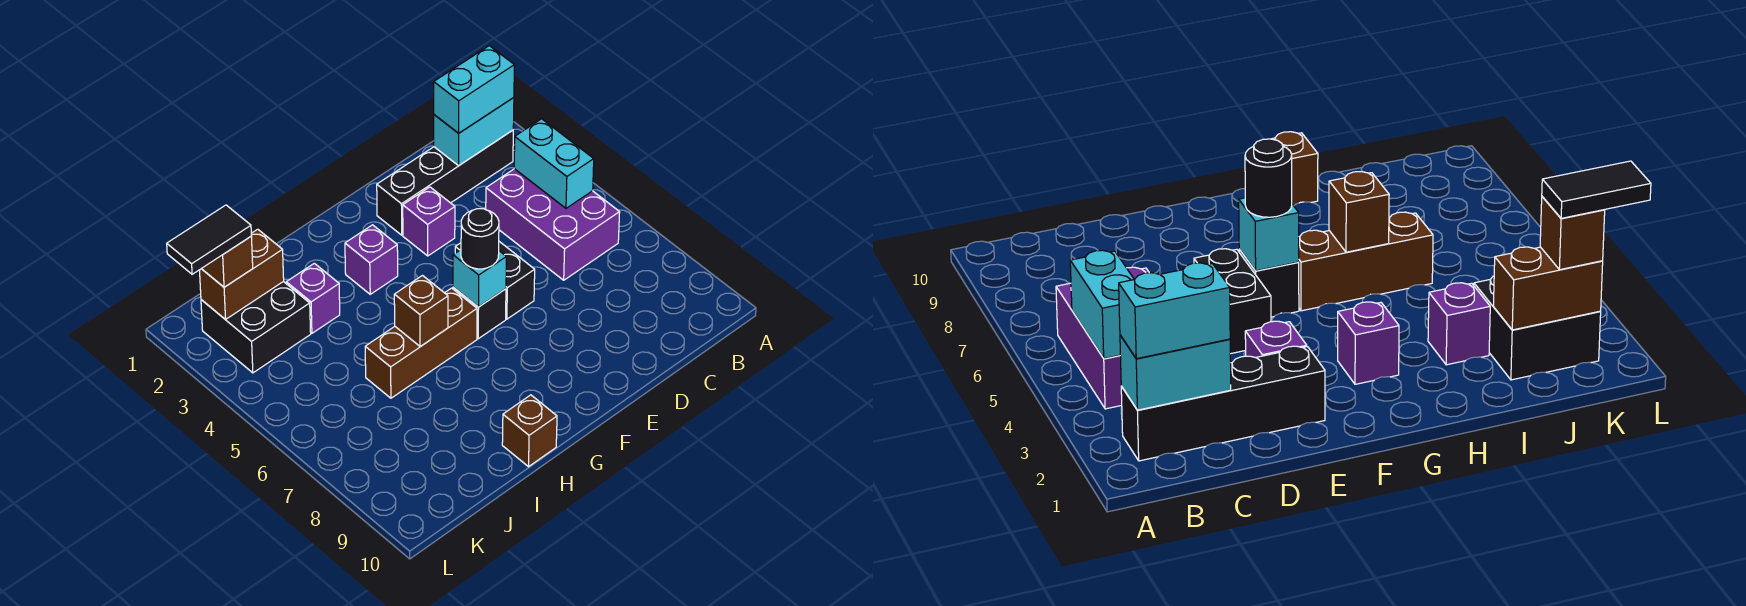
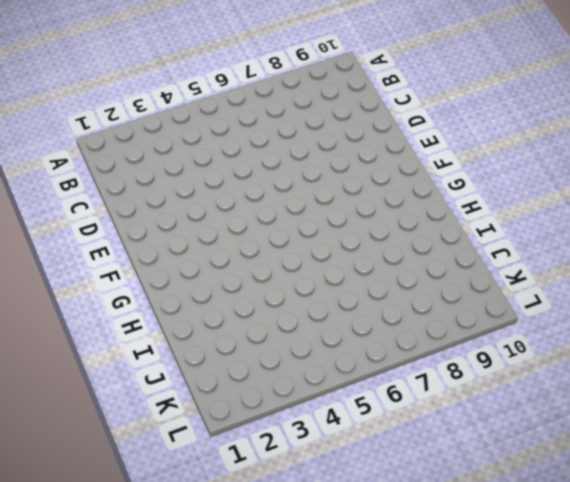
none -> black 1x4 brick [377,130,513,235]
none -> purple 2x3 brick [486,169,620,280]
none -> purple 1x1 brick [403,187,455,256]

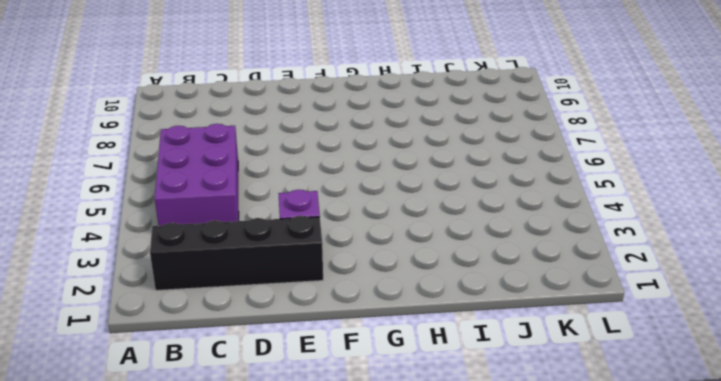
none -> black 1x2 brick [455,242,535,319]
none -> black 1x1 brick [453,287,506,339]
none -> purple 1x1 brick [345,225,398,294]

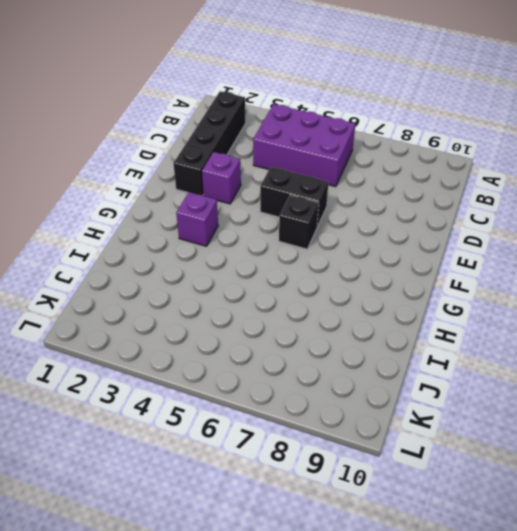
none -> brown 1x3 brick [365,288,477,398]
none -> brown 1x1 brick [502,395,557,467]
none -> purple 1x1 brick [286,263,340,333]

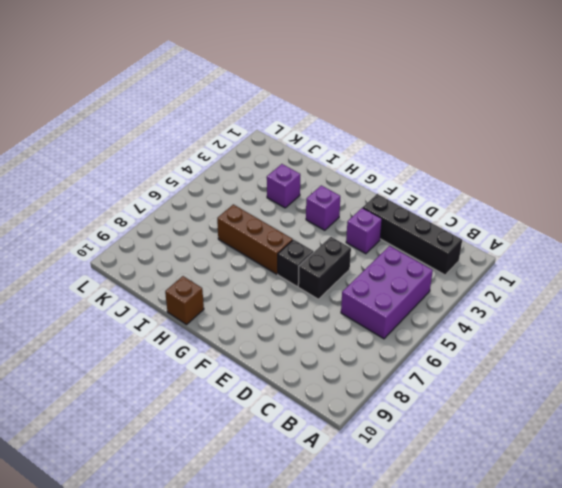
none -> black 2x2 brick [201,282,311,373]
none -> cyan 1x2 brick [434,98,514,166]
none -> cyan 1x2 brick [514,119,594,208]

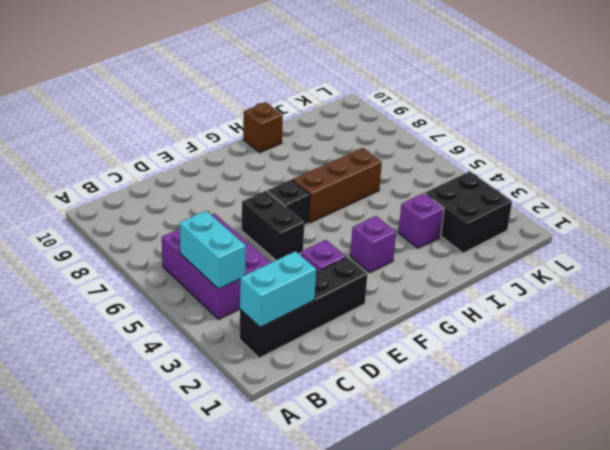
none -> cyan 1x1 brick [453,250,506,307]
none -> brown 1x1 brick [394,276,448,347]
none -> brown 1x2 brick [200,229,284,319]

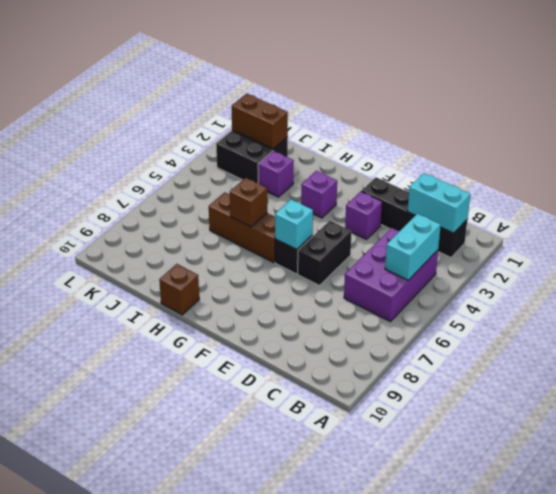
none -> cyan 1x2 brick [434,46,514,133]
none -> black 1x1 round brick [461,209,499,269]
none -> brown 1x1 brick [202,237,253,287]

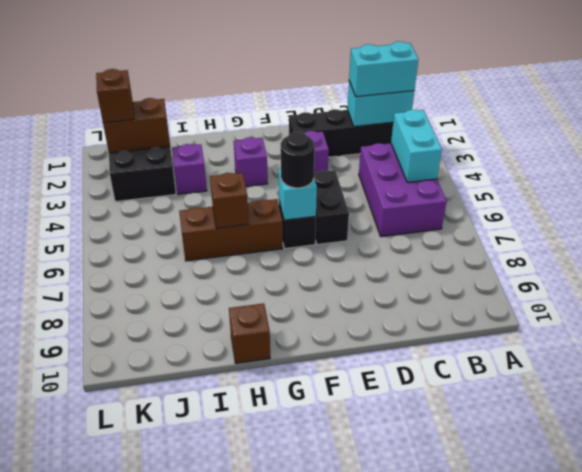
none -> black 1x2 tile [167,205,251,274]

